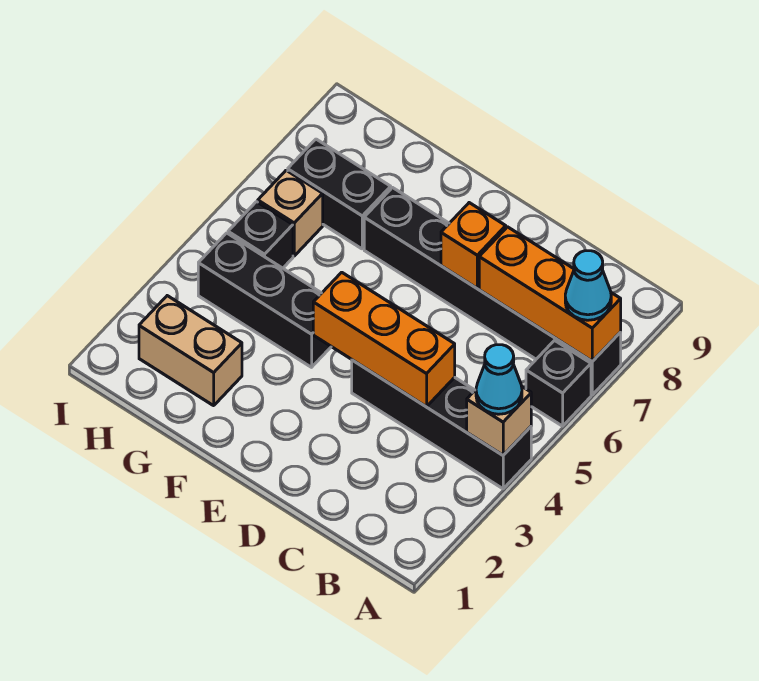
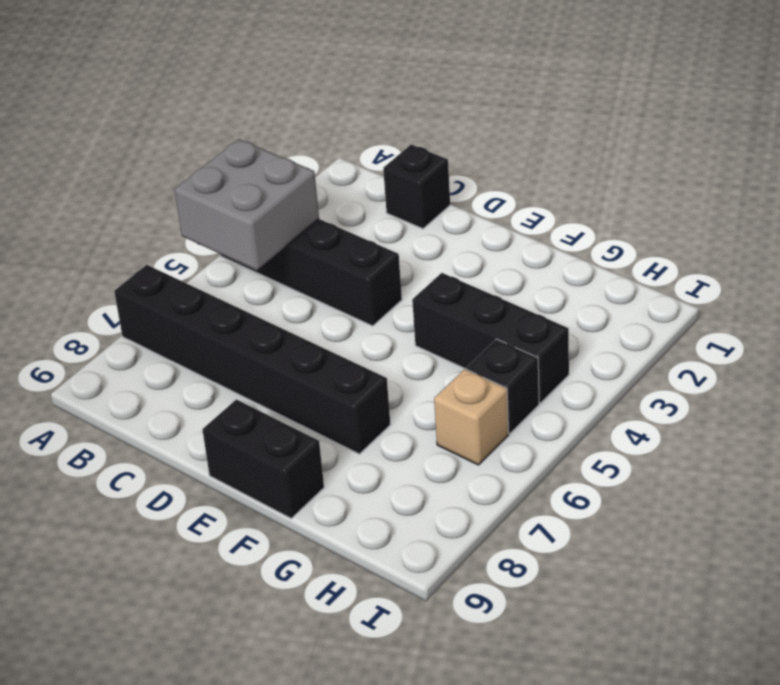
grey 2x2 brick [175,139,319,270] -> tan 1x1 brick [467,387,531,455]
black 1x1 brick [383,145,450,229] -> black 1x1 brick moved to [526,340,591,426]
black 1x2 brick [202,399,324,518] -> black 1x2 brick moved to [288,139,391,249]
none -> tan 1x2 brick [139,296,242,406]
none -> orange 1x3 brick [479,227,621,361]
none -> orange 1x3 brick [313,272,455,407]

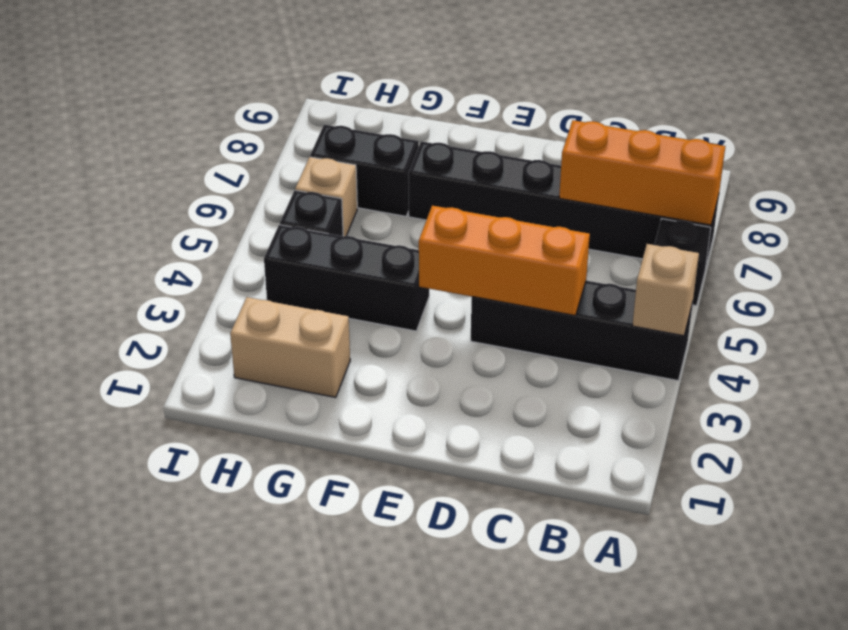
none -> orange 1x1 brick [441,203,506,288]
none -> cyan 1x1 cone [476,345,522,414]
none -> cyan 1x1 cone [565,251,611,320]

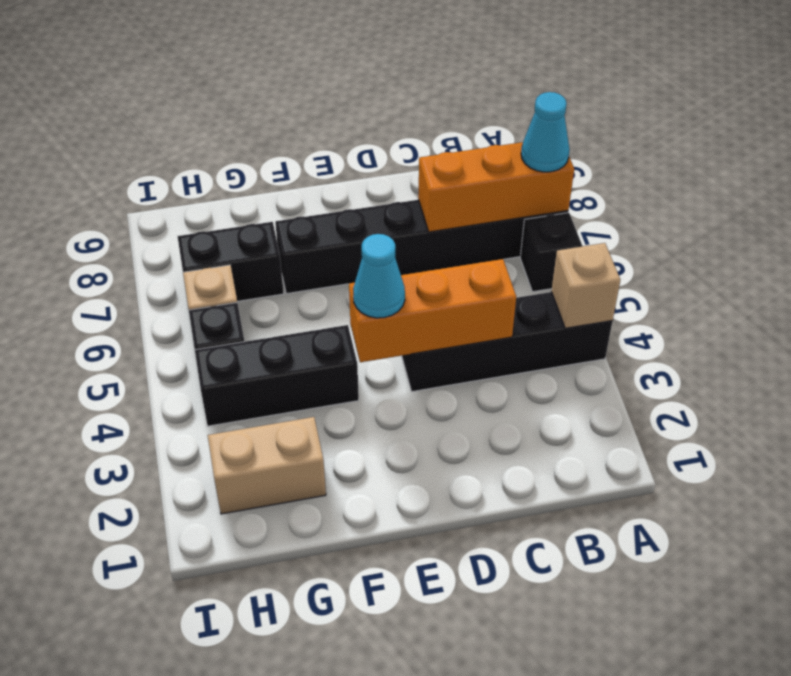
cyan 1x1 cone [353,234,405,318] -> cyan 1x1 cone moved to [476,345,522,414]
none -> orange 1x1 brick [441,203,506,288]

